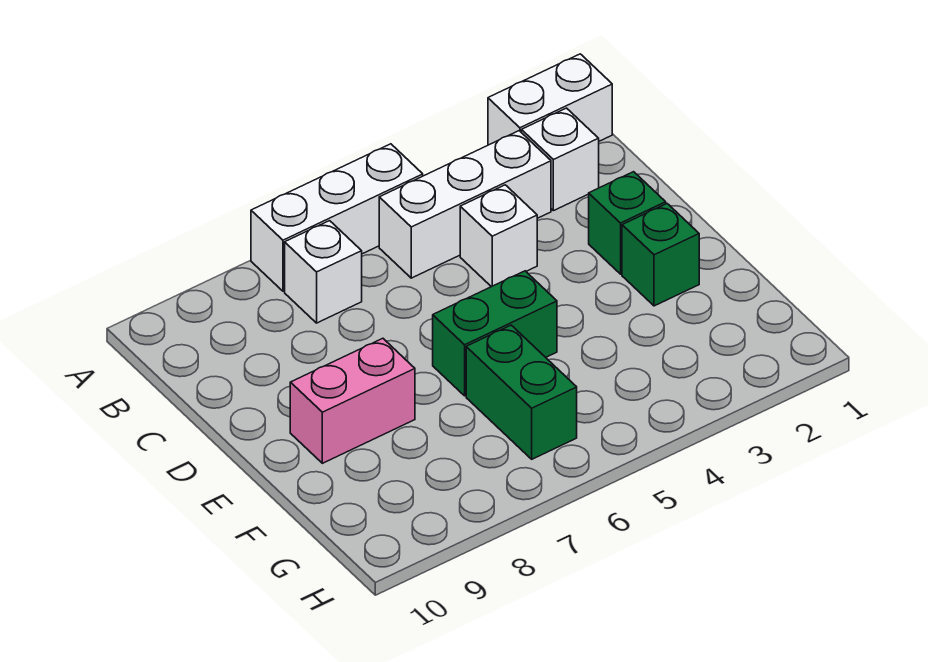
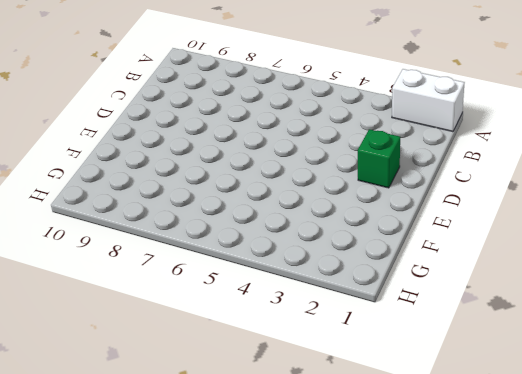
none -> white 1x3 brick [251,144,423,291]
none -> white 1x1 brick [521,108,599,211]

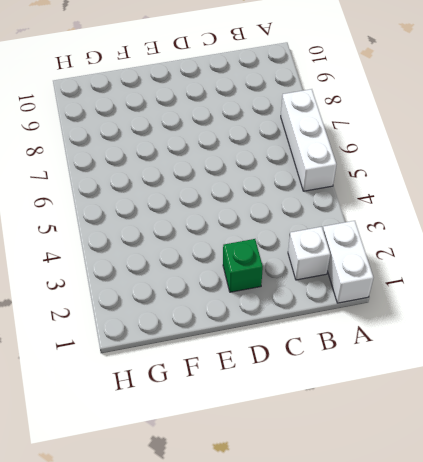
none -> white 1x3 brick [379,131,551,278]
none -> white 1x1 brick [285,221,362,323]

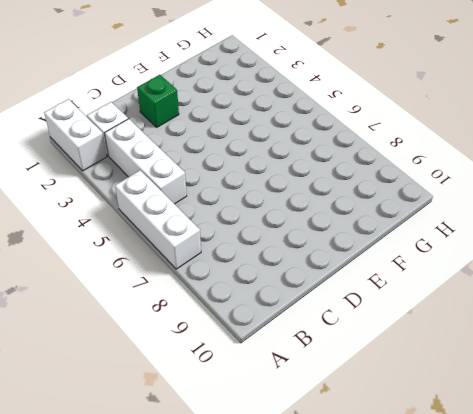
none -> white 1x1 brick [285,221,362,323]
none -> white 1x1 brick [460,185,537,287]

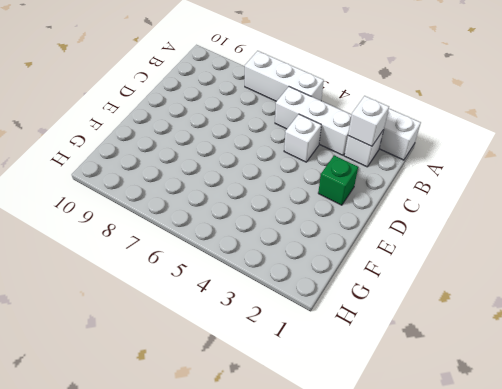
white 1x1 brick [348,96,389,146] -> white 1x1 brick moved to [285,221,362,323]
none -> green 1x1 brick [622,204,699,306]
none -> green 1x2 brick [433,271,557,396]

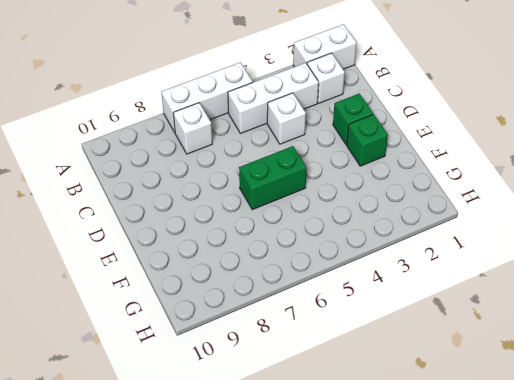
none -> pink 1x2 brick [290,338,415,463]
none -> green 1x2 brick [466,325,577,459]

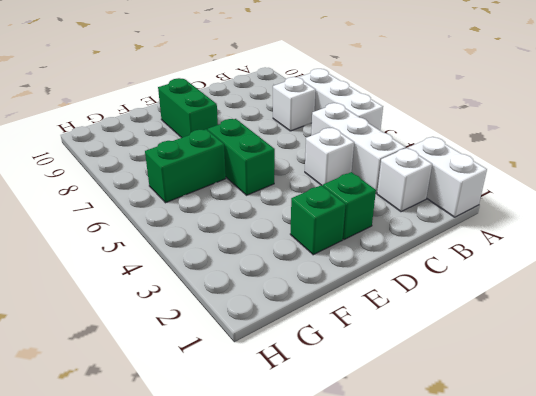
green 1x2 brick [158,78,218,138] -> pink 1x2 brick [290,338,415,463]

